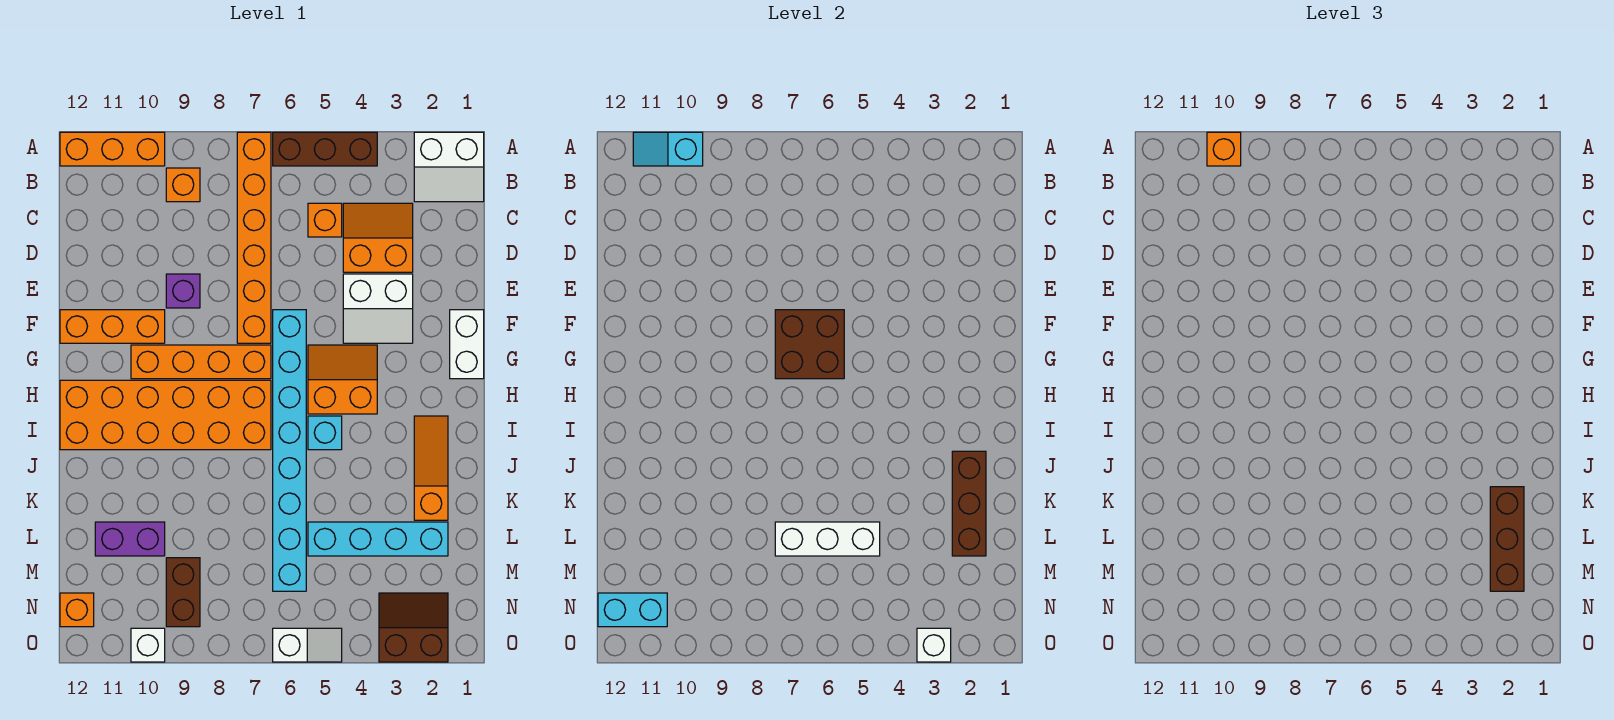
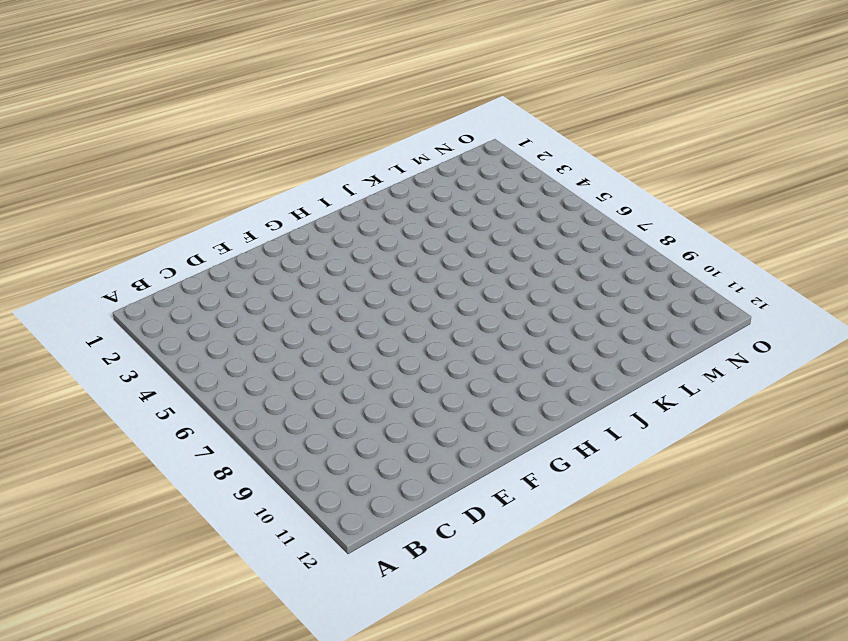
none -> white 2x2 slope [414,132,484,202]
none -> brown 1x3 brick [273,132,377,166]
none -> orange 1x6 brick [237,132,271,343]
none -> orange 1x3 brick [60,132,165,166]

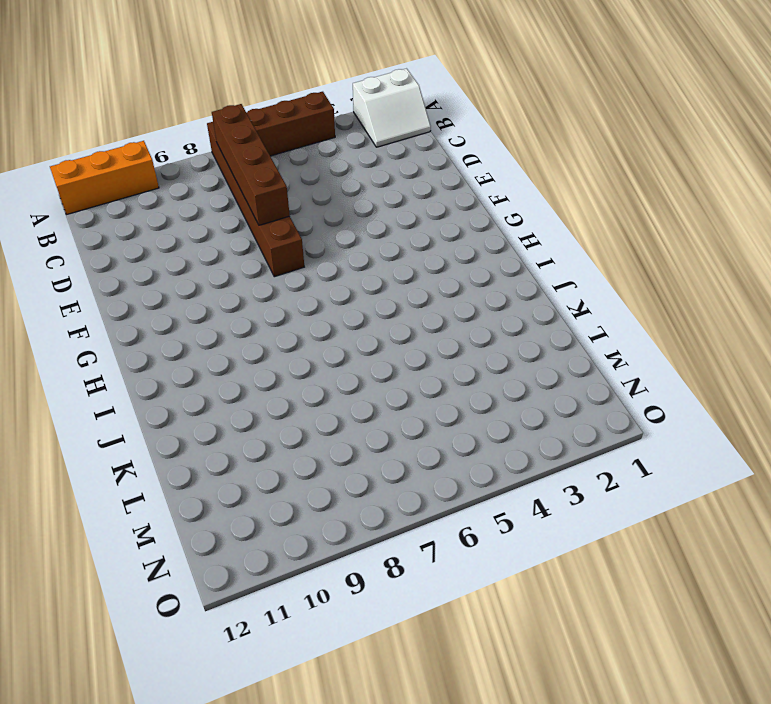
brown 1x6 brick [207,122,304,277] -> orange 1x6 brick [237,132,271,343]
brown 1x4 brick [212,104,290,225] -> none
none -> orange 1x1 brick [166,168,200,202]
none -> orange 2x2 slope [343,203,413,272]
none -> orange 1x1 brick [308,203,342,237]
none -> white 2x2 slope [343,274,413,343]

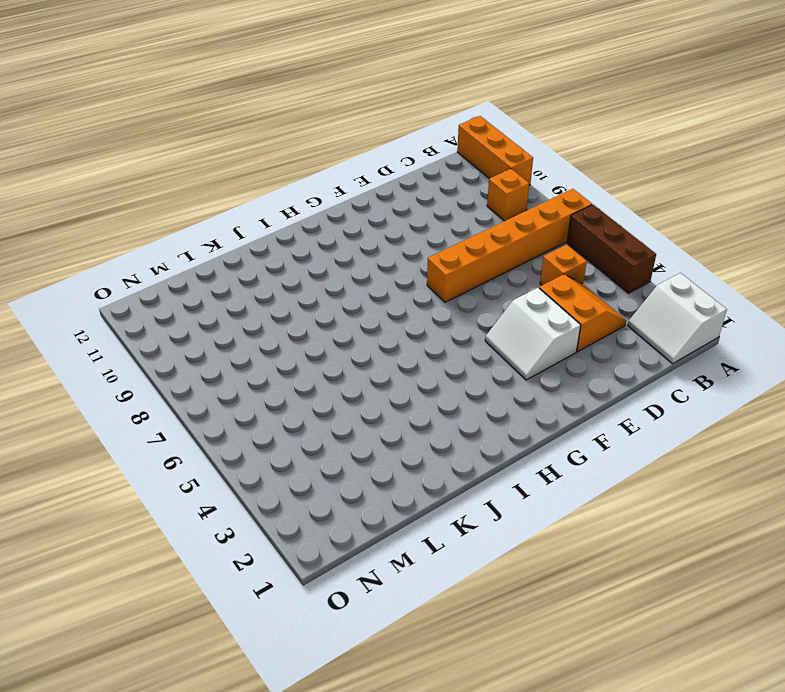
none -> purple 1x1 brick [166,274,200,308]
none -> white 1x2 brick [450,310,484,379]
none -> cyan 1x8 brick [273,310,306,591]
none -> orange 1x3 brick [60,310,165,343]

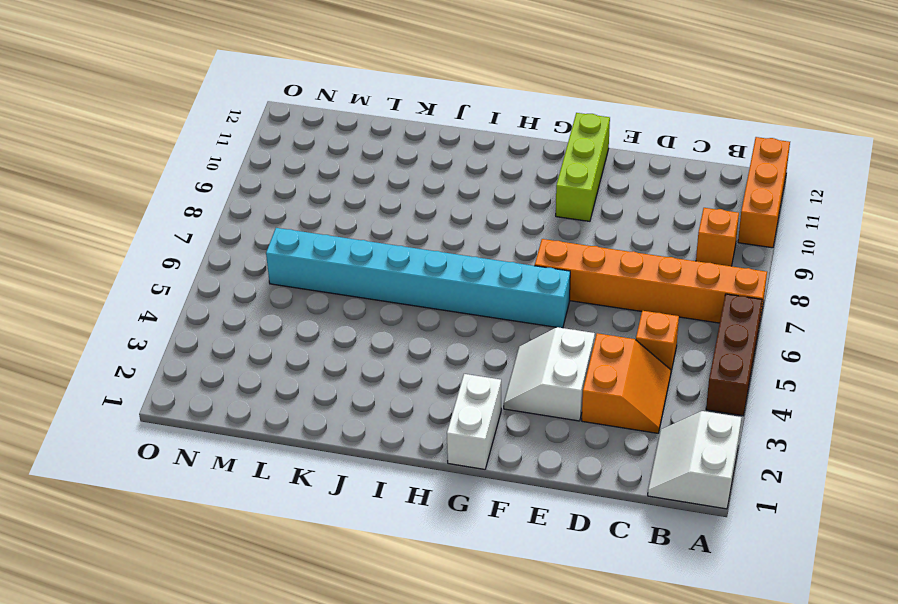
lime 1x3 brick [556,113,610,221] -> orange 1x3 brick [60,310,165,343]
white 1x2 brick [447,374,501,469] -> white 1x2 brick turned to [450,310,484,379]
none -> purple 1x1 brick [166,274,200,308]
none -> orange 2x2 slope [308,345,377,414]
none -> orange 1x4 brick [131,345,271,379]
none -> orange 2x6 brick [60,380,271,450]

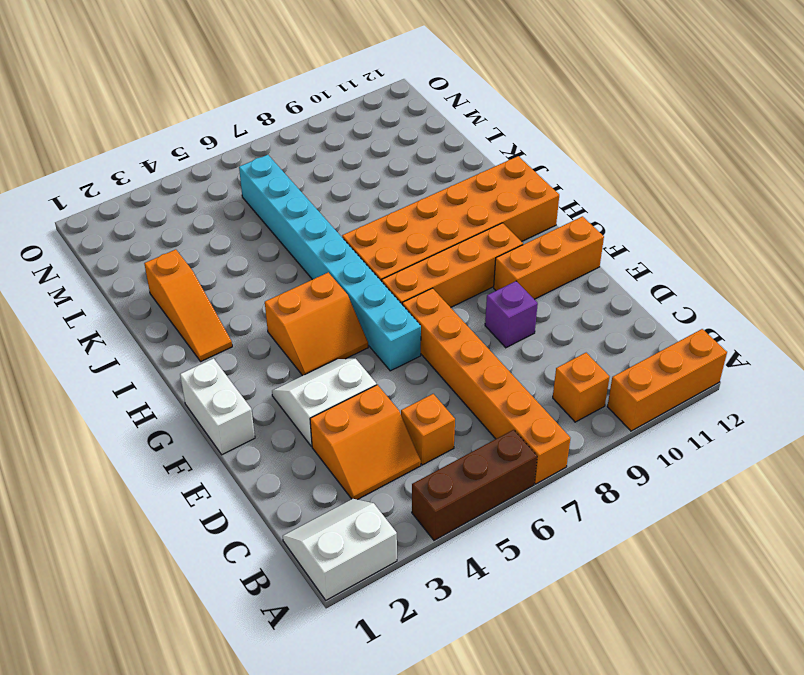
none -> cyan 1x1 brick [308,416,342,450]
none -> cyan 1x4 brick [308,522,448,556]
none -> purple 1x2 brick [95,522,165,556]
none -> brown 1x2 brick [166,558,200,627]

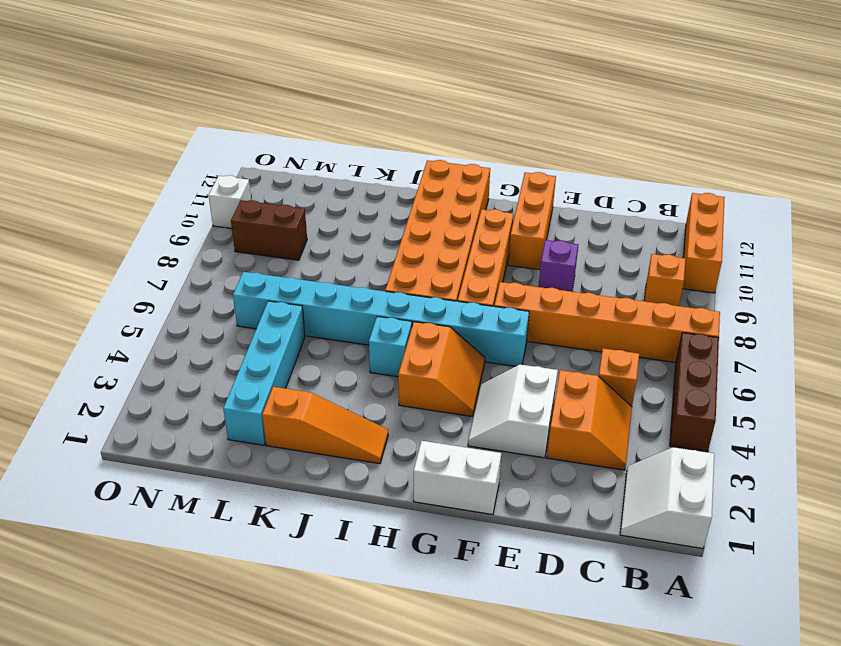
none -> purple 1x2 brick [95,522,165,556]
none -> brown 2x2 slope [379,593,448,662]
none -> orange 1x1 brick [60,593,94,627]
none -> white 1x2 slope [273,628,342,662]

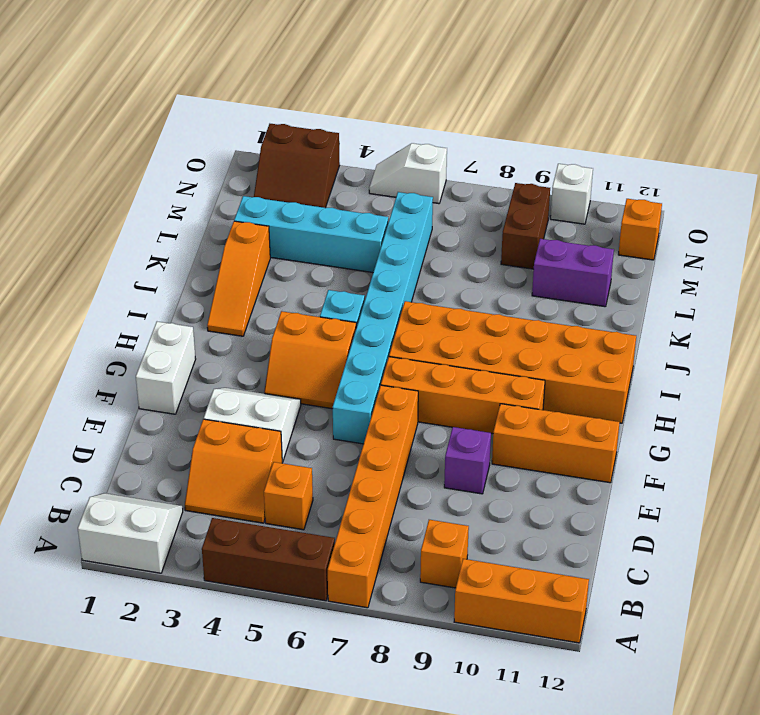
none -> cyan 1x2 slope [633,132,703,166]
none -> brown 2x2 brick [775,310,844,379]
none -> brown 1x3 brick [952,451,986,556]
none -> white 1x3 brick [775,522,880,556]

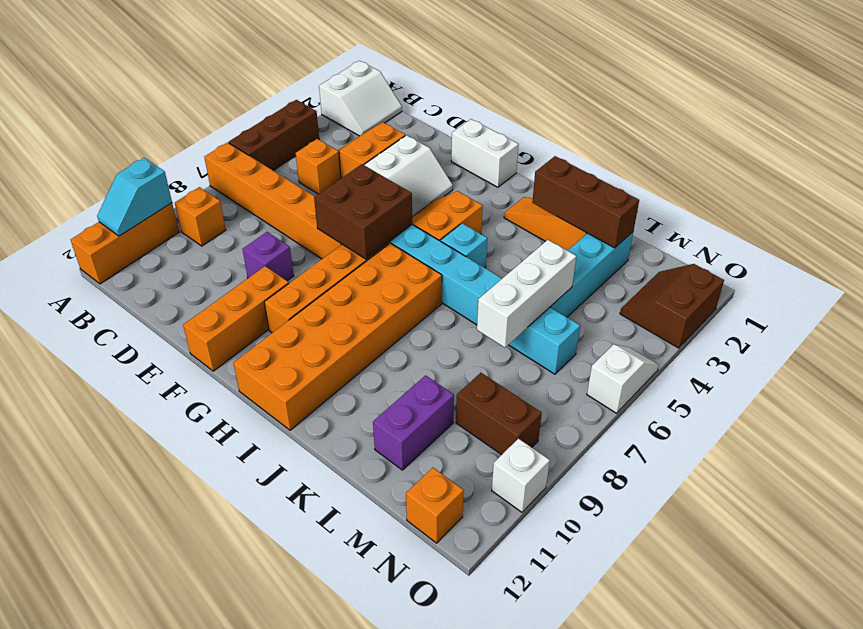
none -> cyan 1x2 brick [598,593,667,627]
none -> white 1x1 brick [917,628,951,662]
none -> orange 1x1 brick [1207,132,1241,166]
none -> brown 1x3 brick [1490,487,1524,591]

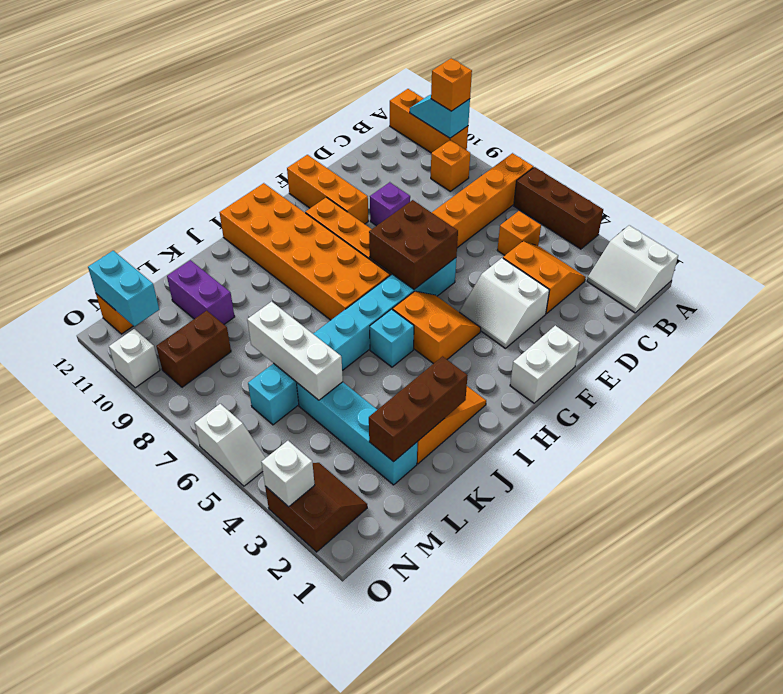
none -> brown 1x3 brick [1490,487,1524,591]

